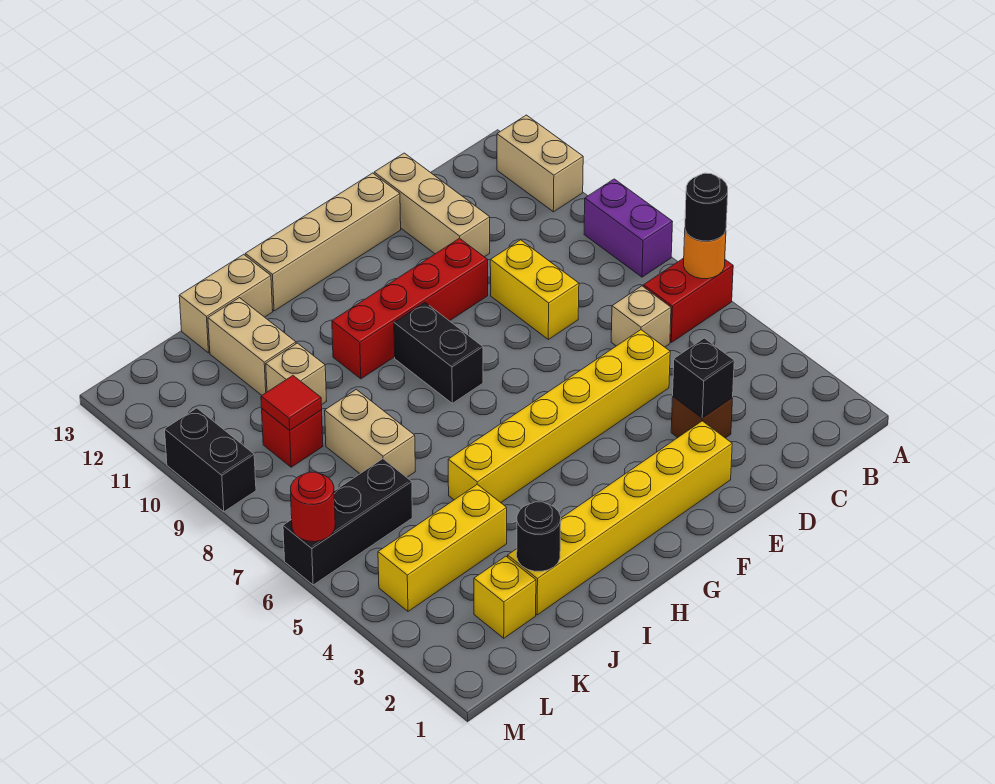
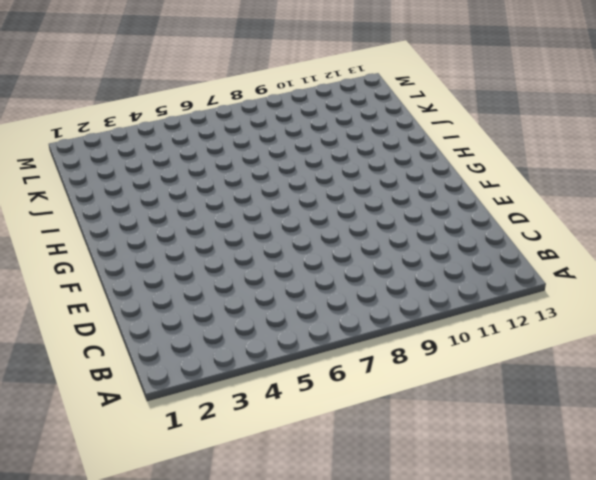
none -> red 1x2 brick [643,258,733,342]
none -> purple 1x2 brick [584,179,673,277]
none -> tan 1x2 brick [497,115,583,212]

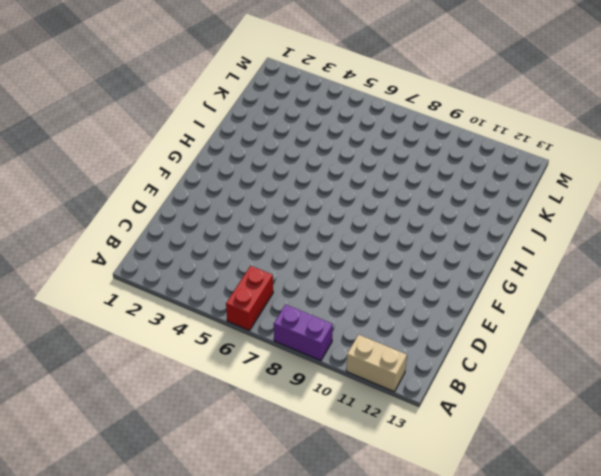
none -> tan 1x1 brick [611,286,671,347]
none -> brown 1x1 brick [671,397,733,438]
none -> yellow 1x6 brick [448,330,670,503]

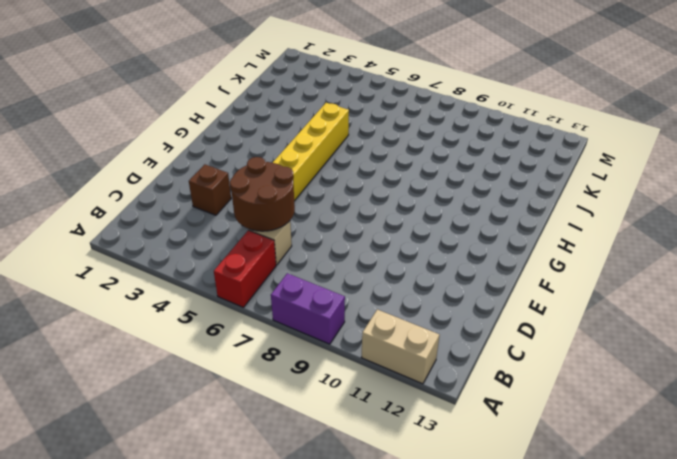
brown 2x2 round brick [230,157,295,231] -> none
none -> yellow 1x2 brick [490,240,579,339]
none -> tan 1x3 brick [374,153,490,257]
none -> yellow 1x6 brick [508,421,732,615]

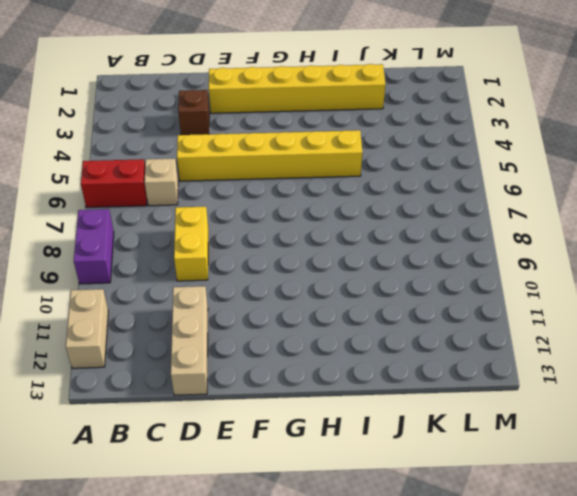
none -> red 1x4 brick [332,238,488,379]
none -> tan 1x4 brick [245,173,401,311]
none -> black 1x2 brick [394,302,483,403]

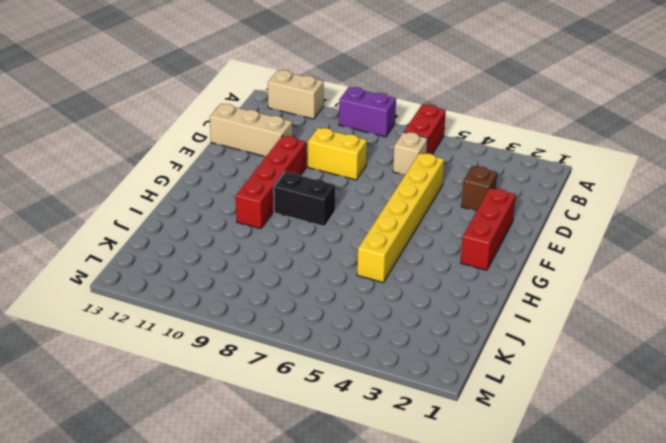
red 1x3 brick [461,188,516,270] -> yellow 1x6 brick [508,421,732,615]
none -> tan 1x4 brick [245,173,401,311]
none -> tan 1x2 brick [179,254,273,353]
none -> yellow 1x3 brick [378,484,507,611]

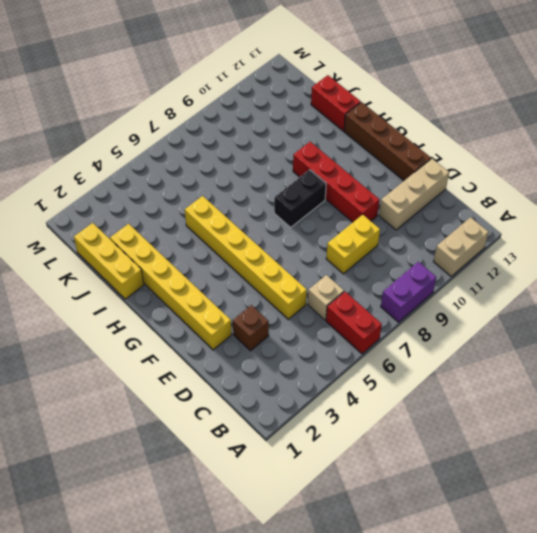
brown 1x4 brick [344,102,431,181] -> tan 1x4 brick [245,173,401,311]
yellow 1x3 brick [74,223,144,299] -> yellow 1x3 brick moved to [378,484,507,611]
red 1x2 brick [311,75,361,131] -> tan 1x2 brick [179,254,273,353]
none -> tan 1x2 brick [325,389,415,477]
none -> tan 1x1 brick [266,343,326,405]
none -> tan 1x2 brick [208,298,296,395]

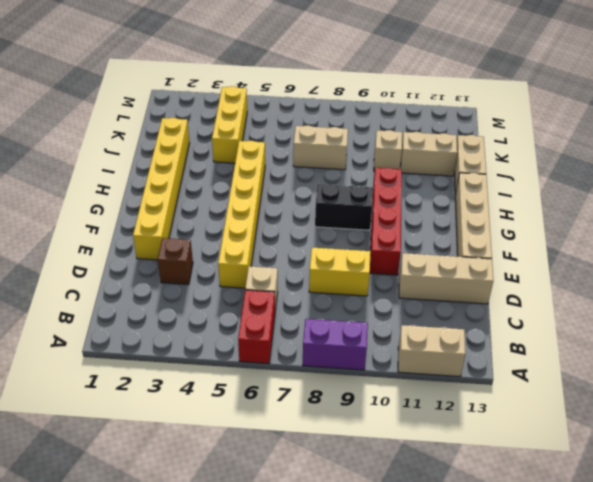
none -> yellow 1x1 brick [474,556,536,638]
none -> black 1x3 brick [283,459,412,585]
none -> red 1x1 brick [262,409,323,467]

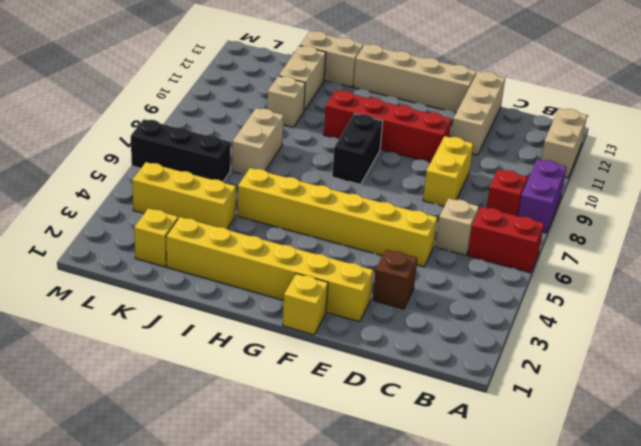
red 1x1 brick [486,169,527,216] -> red 1x1 brick moved to [262,409,323,467]
yellow 1x1 brick [283,273,328,335] -> none
none -> black 1x2 brick [165,408,256,512]
none -> orange 1x1 round brick [684,230,726,279]
none -> black 1x1 brick [673,338,734,418]

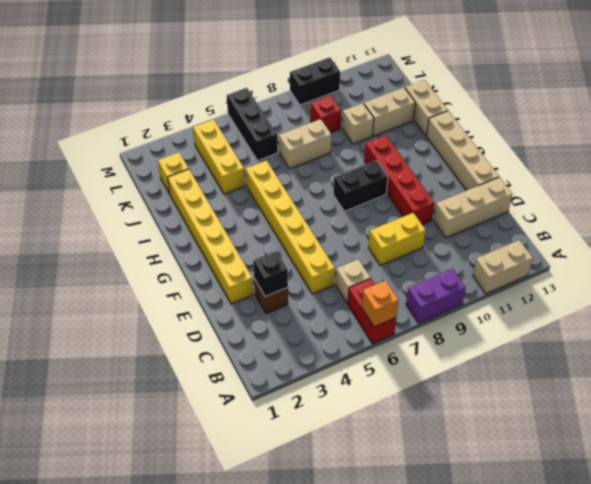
orange 1x1 brick [362,280,399,327] -> orange 1x1 round brick [684,230,726,279]
none -> black 1x1 round brick [517,502,561,571]
none -> red 1x1 tile [261,376,322,430]
none -> red 1x1 round brick [290,472,335,542]

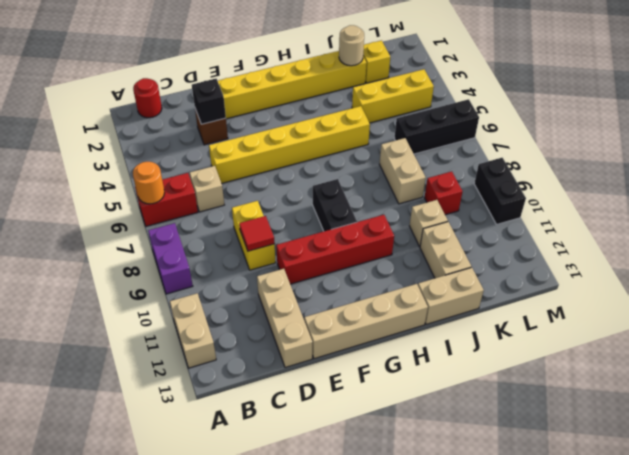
red 1x1 round brick [133,78,162,118] -> red 1x1 round brick moved to [290,472,335,542]
red 1x1 tile [239,216,275,251] -> red 1x1 tile moved to [261,376,322,430]
tan 1x1 round brick [339,25,364,66] -> black 1x1 round brick [517,502,561,571]
none -> black 1x1 round brick [685,173,728,241]

